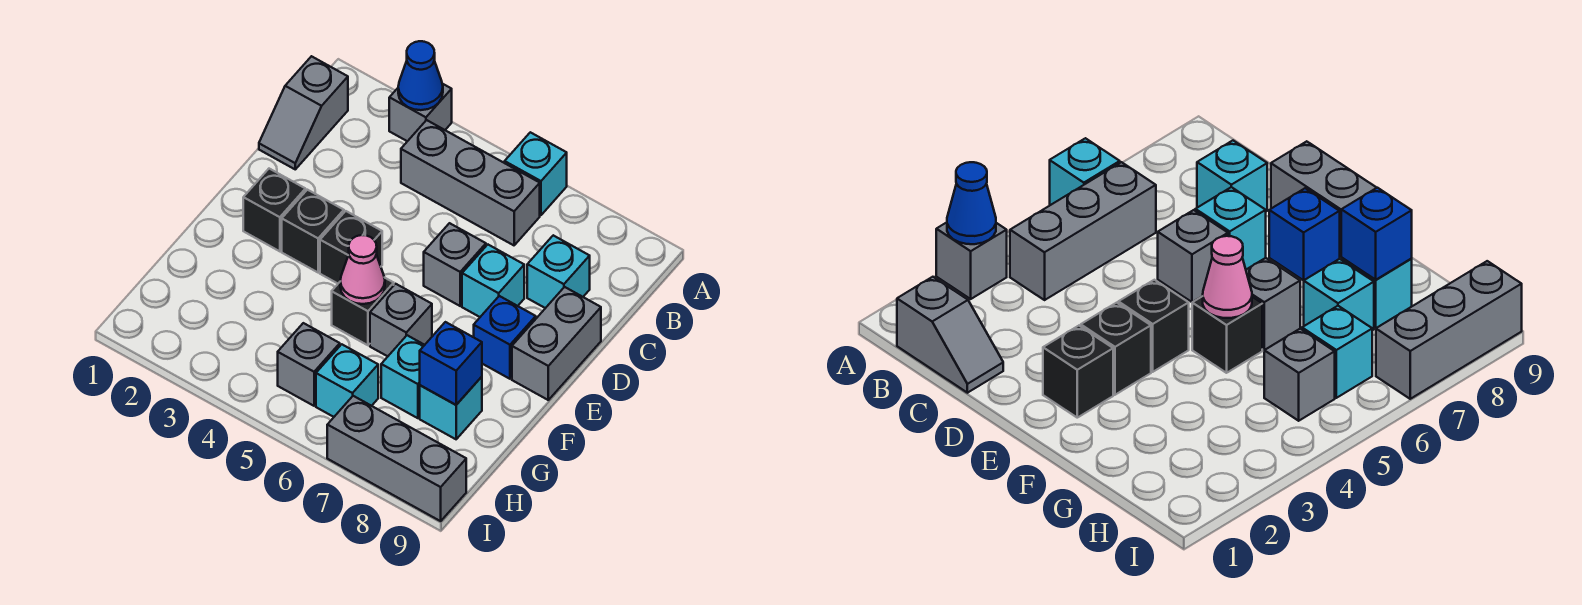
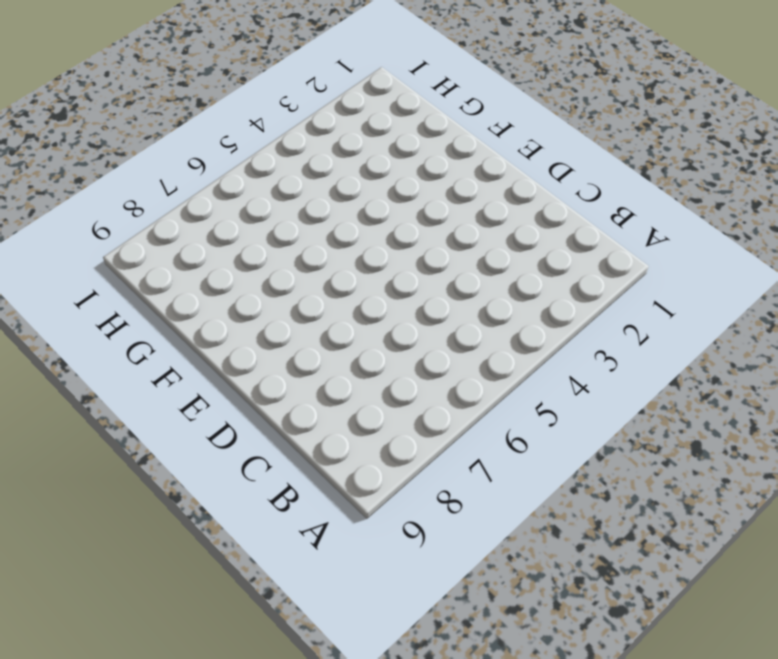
none -> grey 1x1 brick [389,84,452,141]
none -> cyan 1x1 brick [505,132,567,215]
none -> grey 1x2 slope [259,56,348,169]

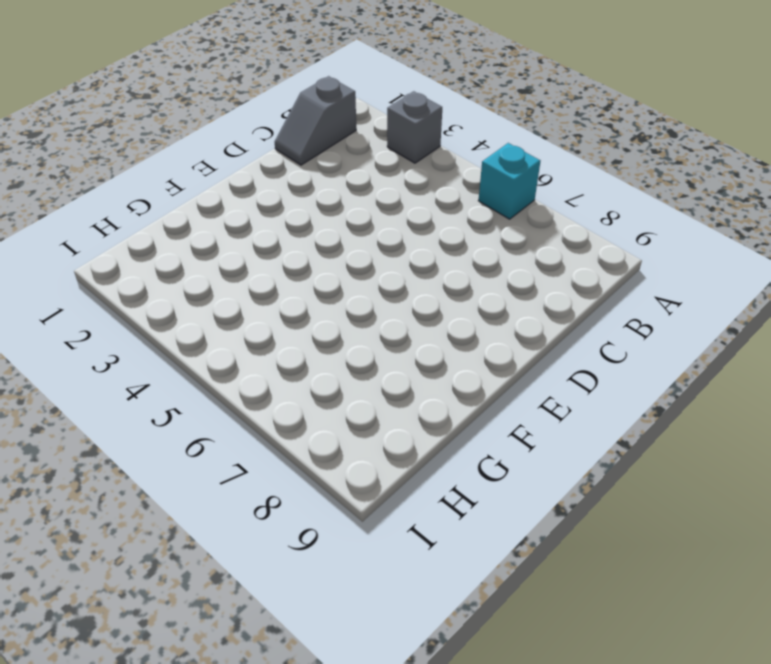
none -> grey 1x3 brick [401,120,540,245]
none -> cyan 1x1 brick [527,235,590,308]
none -> grey 1x1 brick [424,223,486,306]

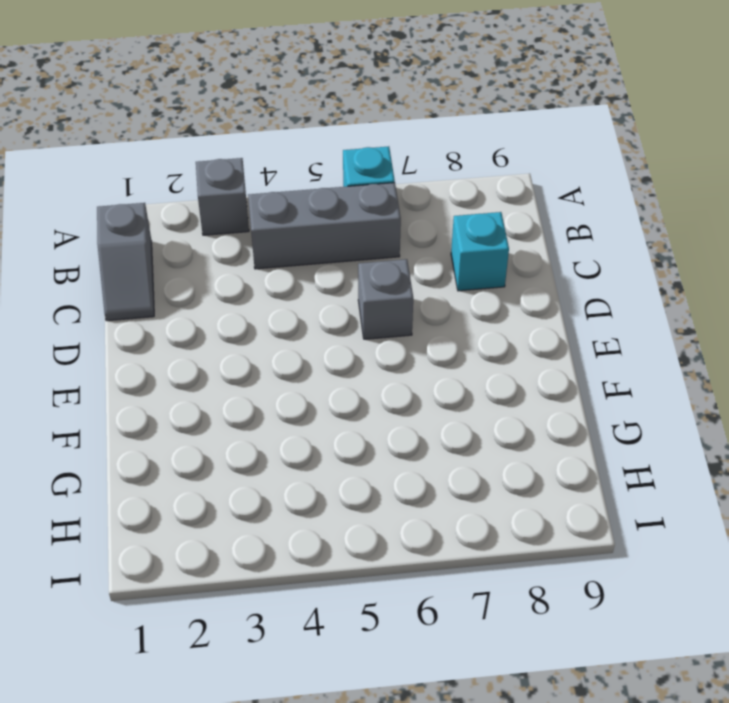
none -> cyan 1x1 brick [462,245,524,317]
none -> grey 1x2 brick [512,287,601,400]
none -> black 1x1 brick [243,169,306,251]

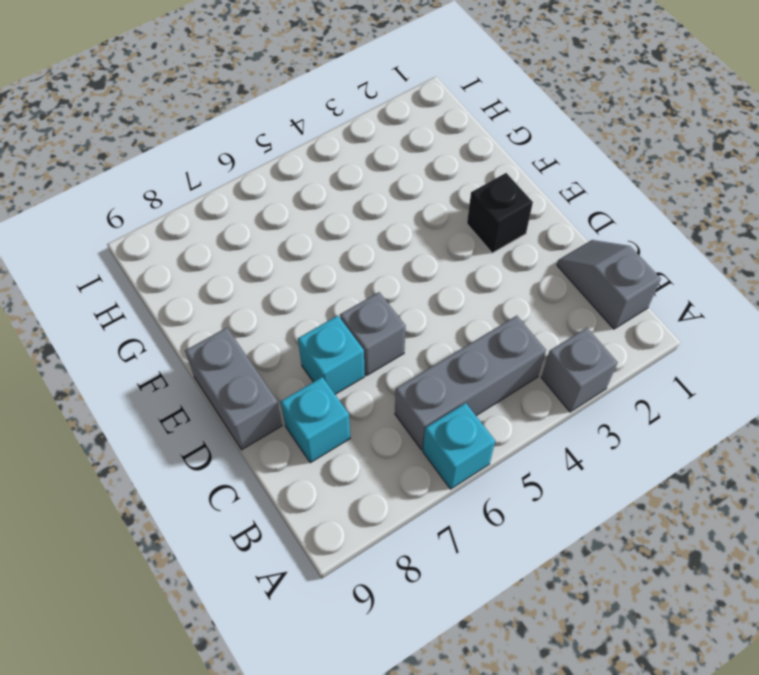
none -> black 1x1 brick [282,190,344,272]
none -> black 1x1 brick [320,211,382,283]
none -> blue 1x1 brick [474,296,536,379]

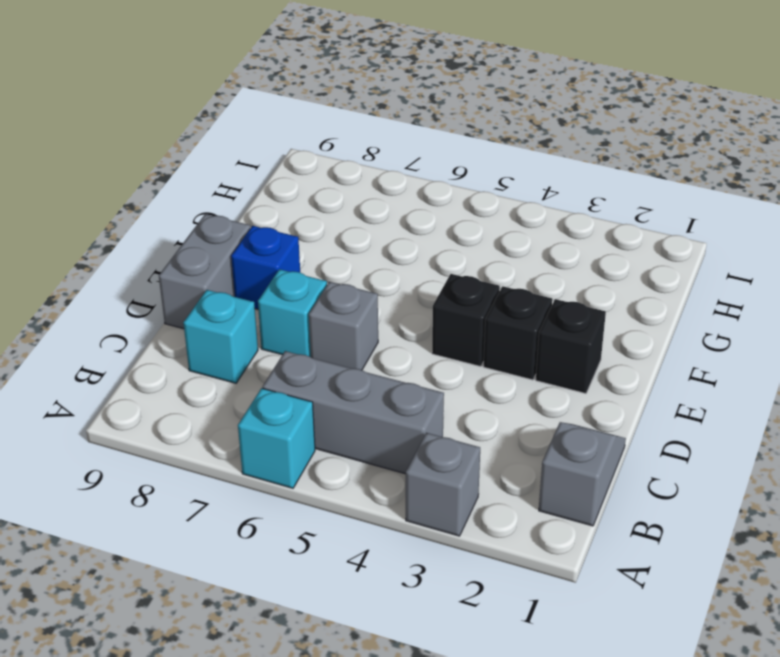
none -> black 1x1 brick [332,277,394,345]
none -> grey 1x1 brick [370,284,432,356]
none -> cyan 1x1 brick [381,335,424,418]

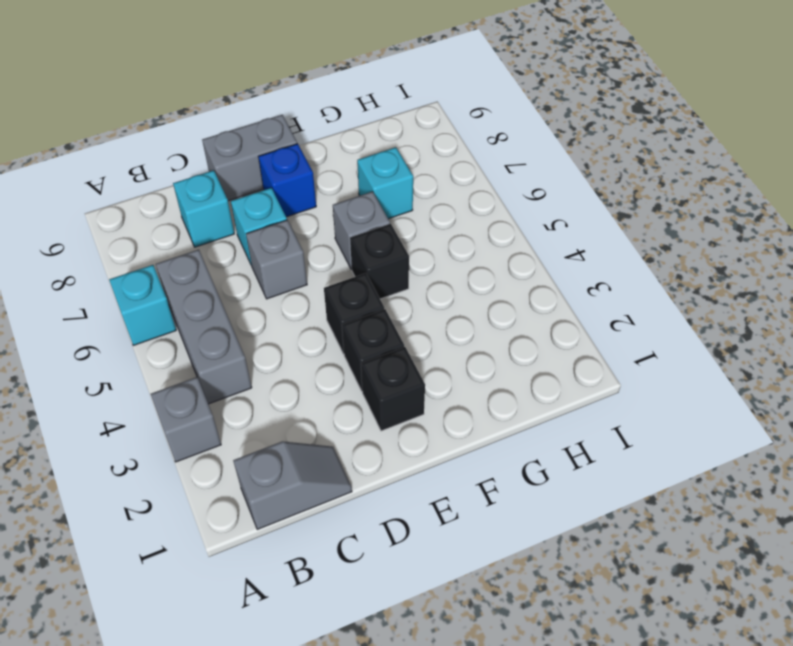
none -> cyan 1x1 brick [420,377,482,439]
none -> grey 1x1 brick [278,323,340,406]
none -> cyan 1x1 brick [316,344,378,417]

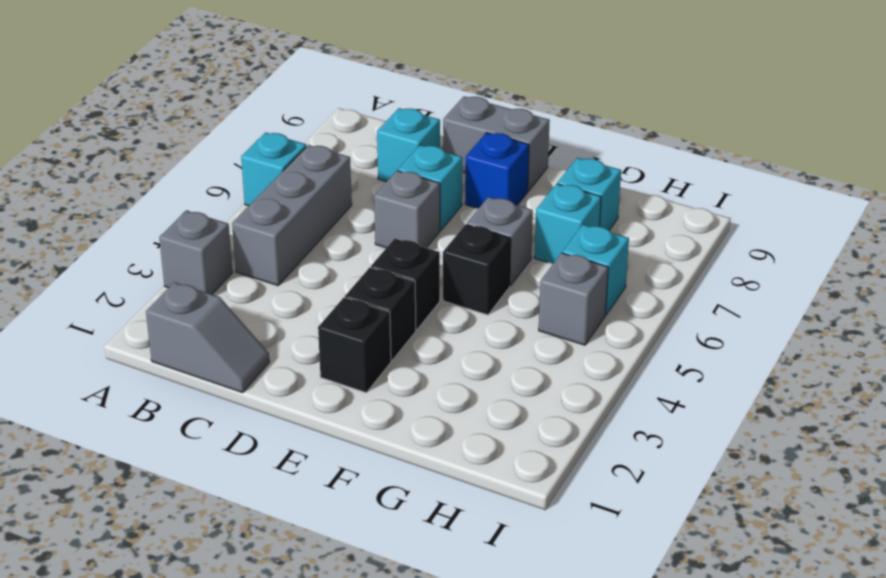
none -> grey 1x3 brick [327,396,466,521]
none -> blue 1x1 cone [398,41,443,110]
none -> pink 1x1 cone [340,235,385,304]

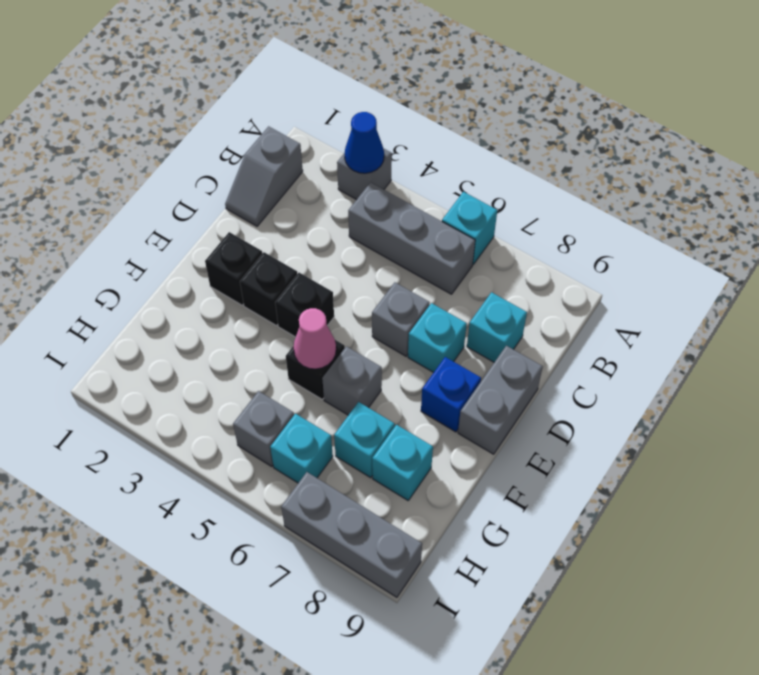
none -> blue 1x1 brick [420,322,482,405]

